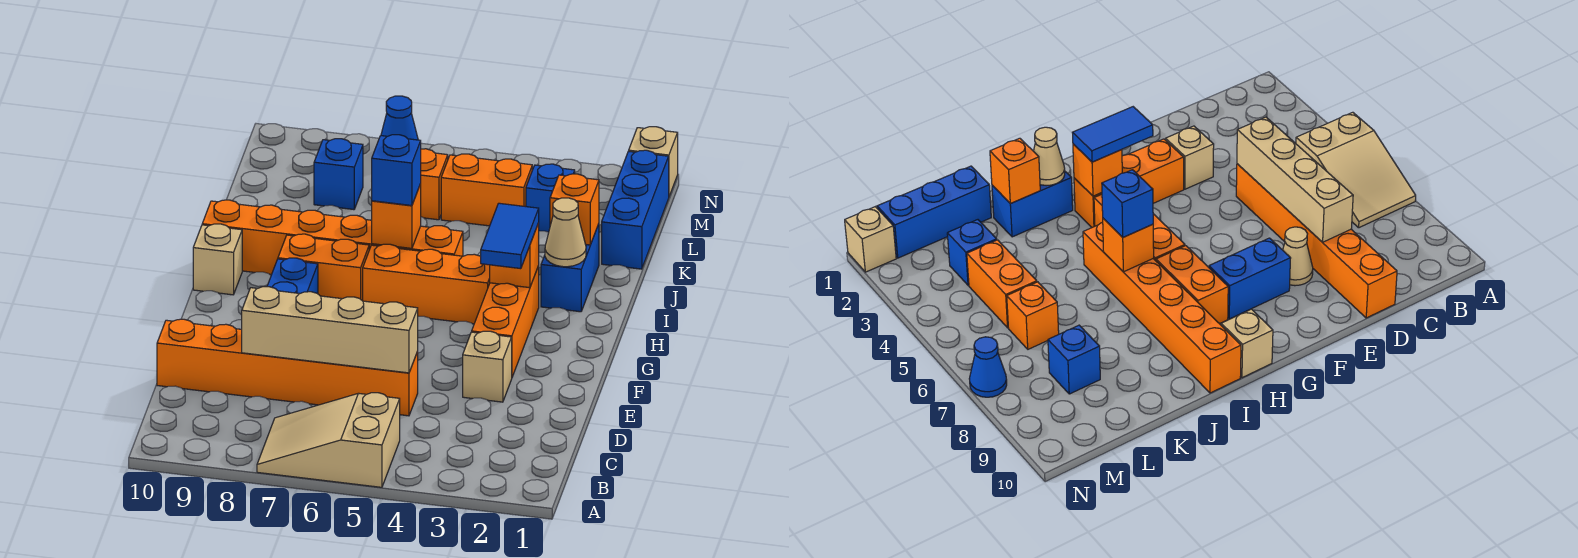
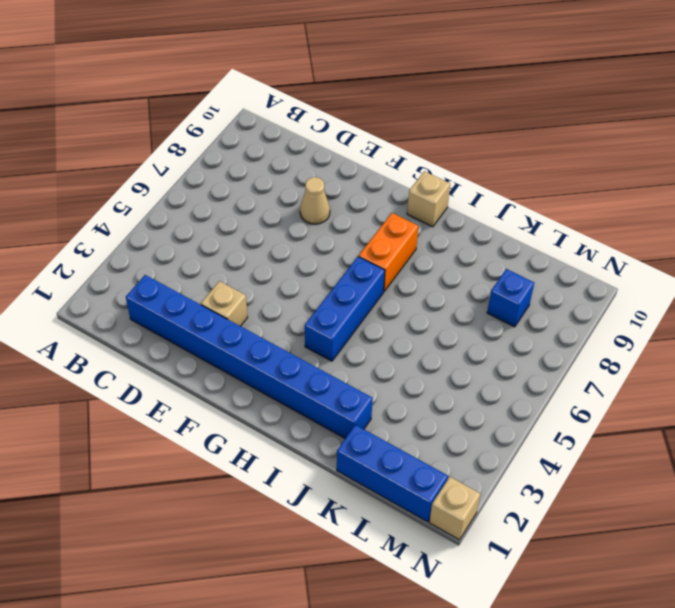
blue 1x8 brick [126,275,373,438] -> blue 1x2 brick [541,224,599,312]
blue 1x3 brick [305,257,385,361] -> orange 1x3 brick [363,244,490,324]
none -> tan 2x3 slope [257,393,400,487]
none -> orange 1x6 brick [157,319,418,416]
none -> orange 1x3 brick [472,266,539,377]

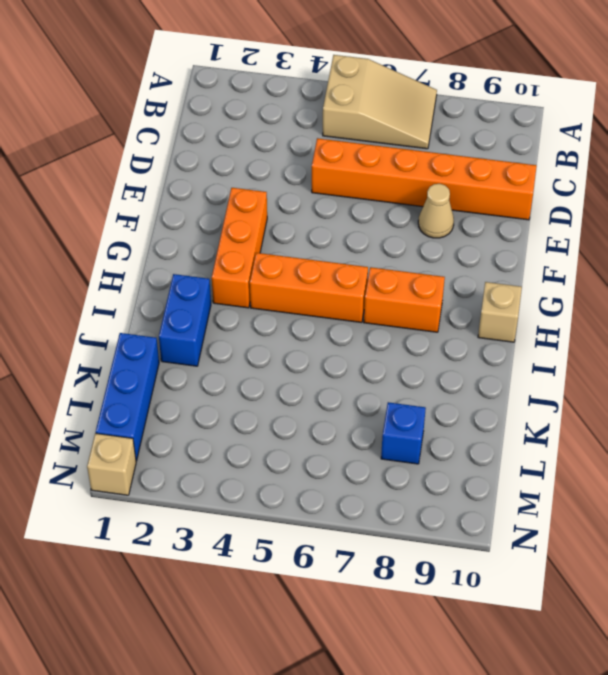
none -> tan 1x1 brick [463,331,512,402]
none -> blue 1x2 brick [267,258,318,294]
none -> orange 1x6 brick [202,200,463,275]

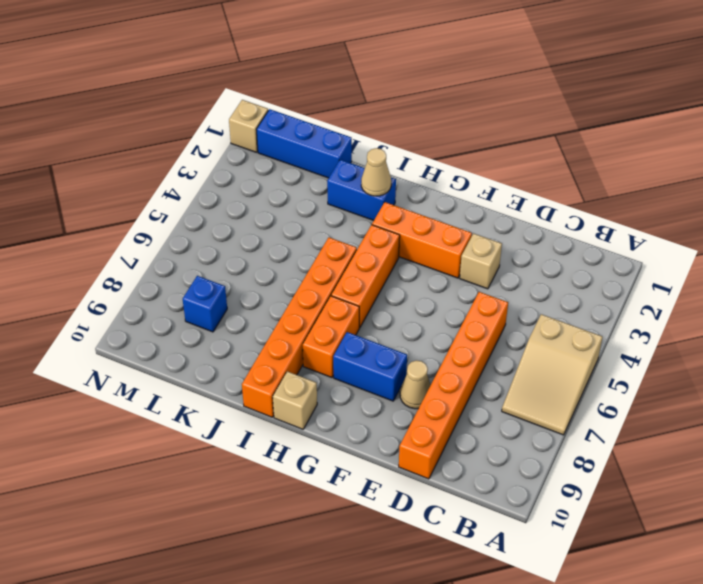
none -> blue 1x1 brick [526,164,575,232]
none -> orange 1x2 brick [441,154,532,226]
none -> orange 1x1 brick [421,149,448,220]

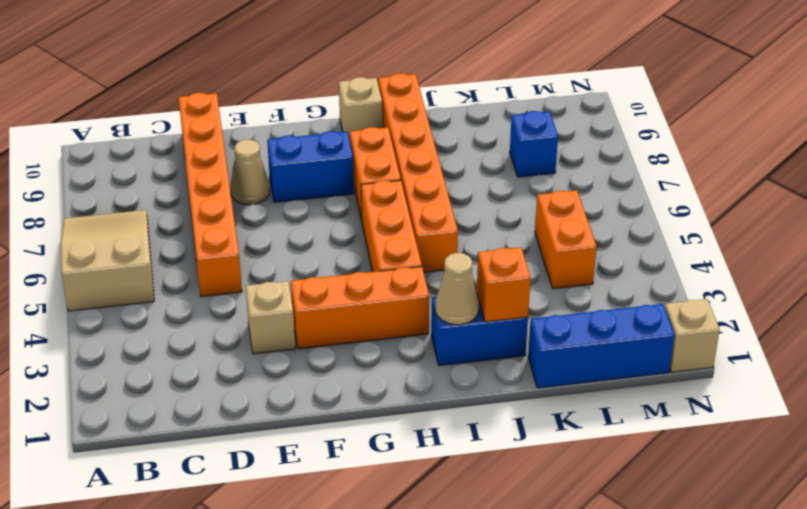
none -> blue 1x1 brick [526,164,575,232]
none -> orange 1x1 brick [421,149,448,220]
none -> blue 1x1 cone [381,96,418,140]

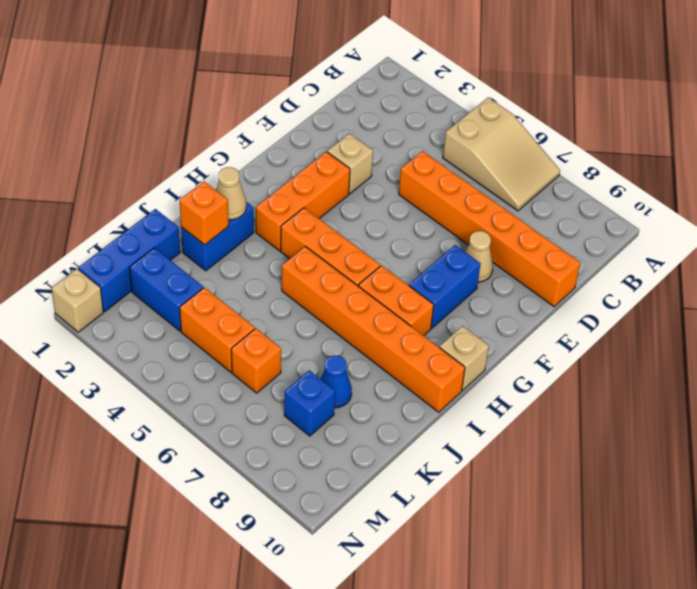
blue 1x1 cone [321,355,352,408] -> blue 1x1 cone moved to [381,96,418,140]
blue 1x2 brick [130,248,203,331] -> blue 1x1 brick [526,164,575,232]
none -> tan 1x4 brick [242,287,418,373]
none -> orange 1x1 brick [490,223,539,288]
none -> orange 1x1 brick [372,184,421,248]

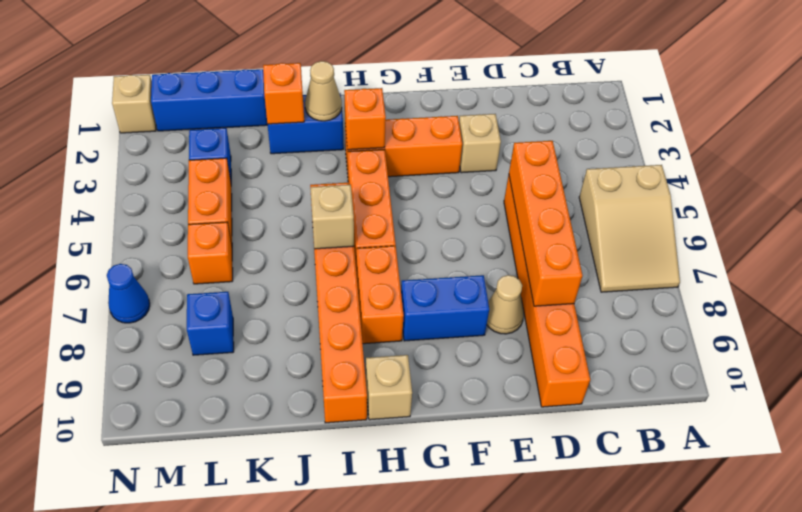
orange 1x4 brick [509,141,582,306] -> tan 1x4 brick [242,287,418,373]
tan 1x1 brick [310,185,354,249] -> orange 1x1 brick [372,184,421,248]
none -> blue 1x2 tile [481,203,539,269]
none -> blue 1x1 brick [372,135,421,206]

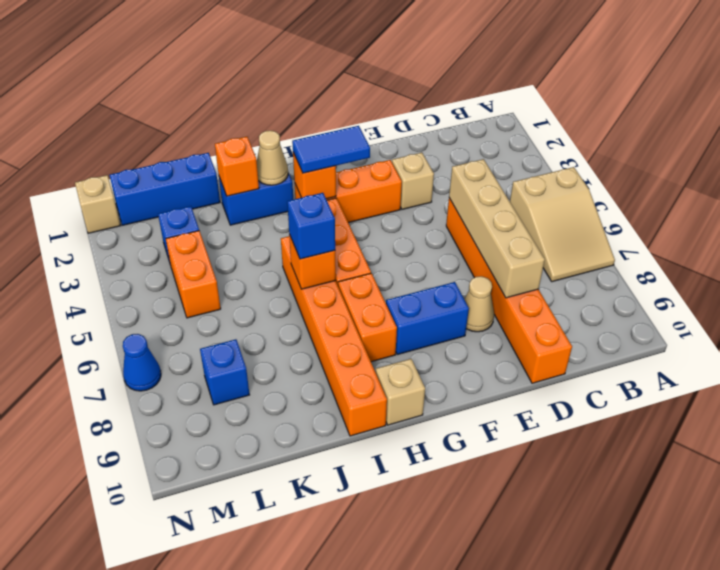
none -> orange 1x1 brick [421,149,448,220]

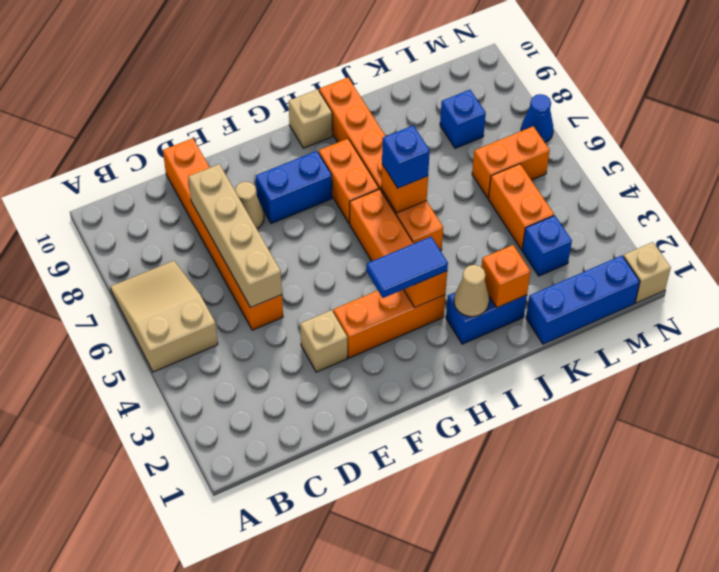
orange 1x2 brick [472,126,550,198] -> orange 1x1 brick [421,149,448,220]

